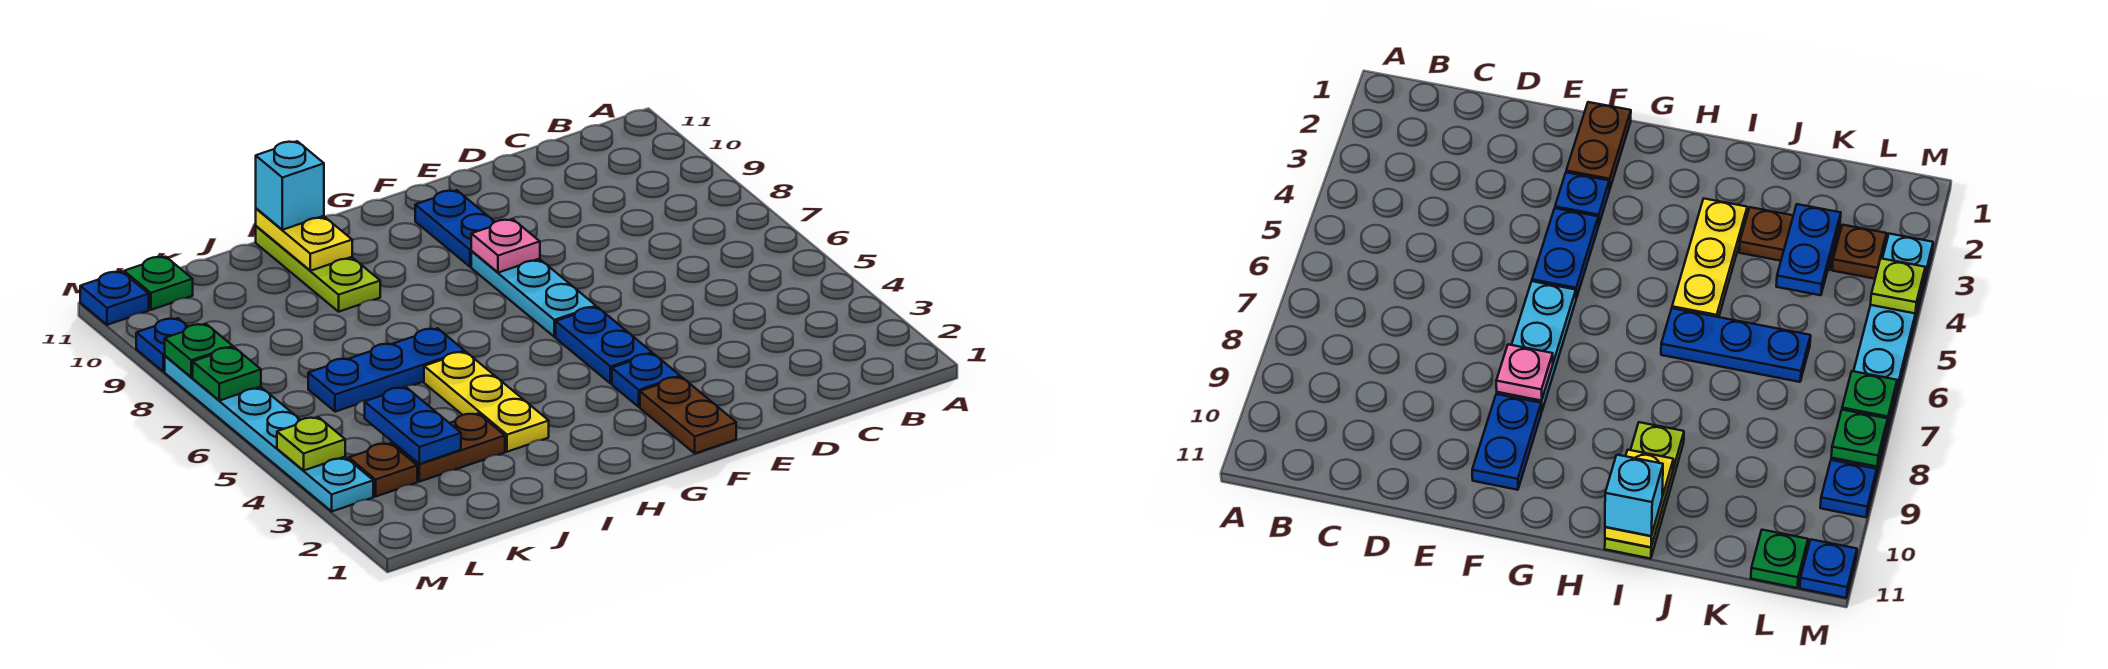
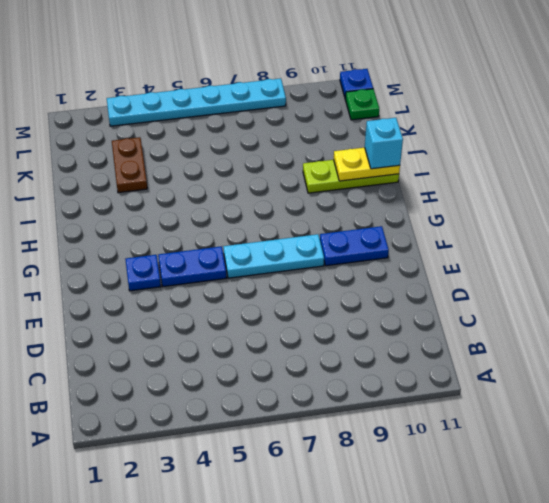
none -> brown 1x2 plate [640,377,736,453]
none -> yellow 1x3 plate [424,352,549,452]
none -> blue 1x3 plate [308,328,465,412]

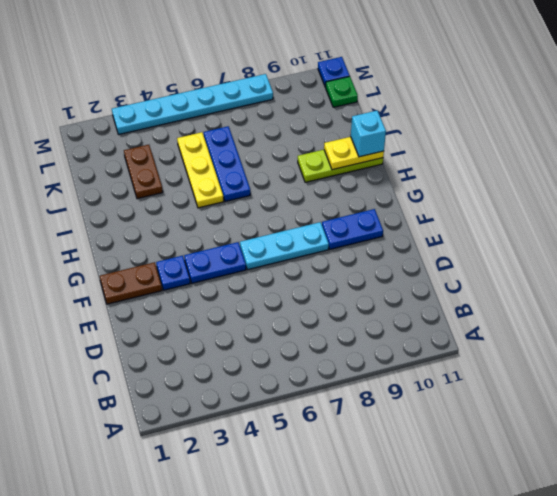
yellow 1x3 plate [177,132,224,208] -> yellow 1x3 plate turned to [424,352,549,452]
none -> brown 1x1 plate [349,443,417,496]
none -> blue 1x1 plate [136,318,188,371]
none -> pink 1x1 plate [471,219,540,273]

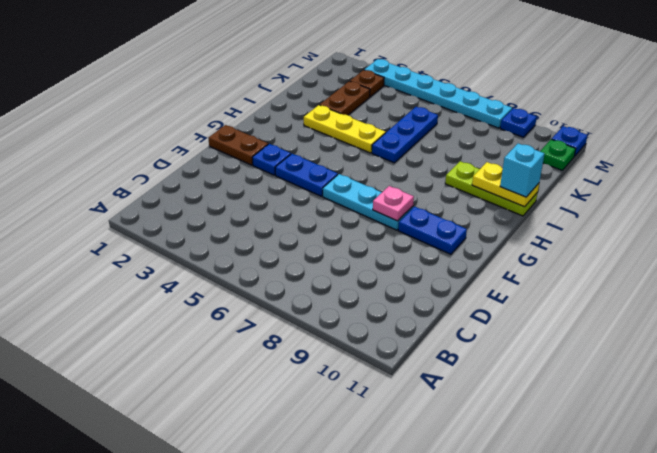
none -> blue 1x2 plate [365,387,461,464]
none -> lime 1x1 plate [277,417,345,470]
none -> green 1x1 plate [193,347,261,401]

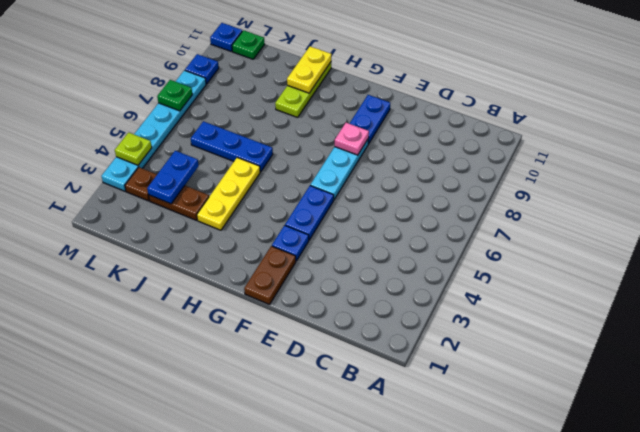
none -> green 1x1 plate [165,324,233,377]
none -> cyan 1x1 brick [256,141,324,230]

